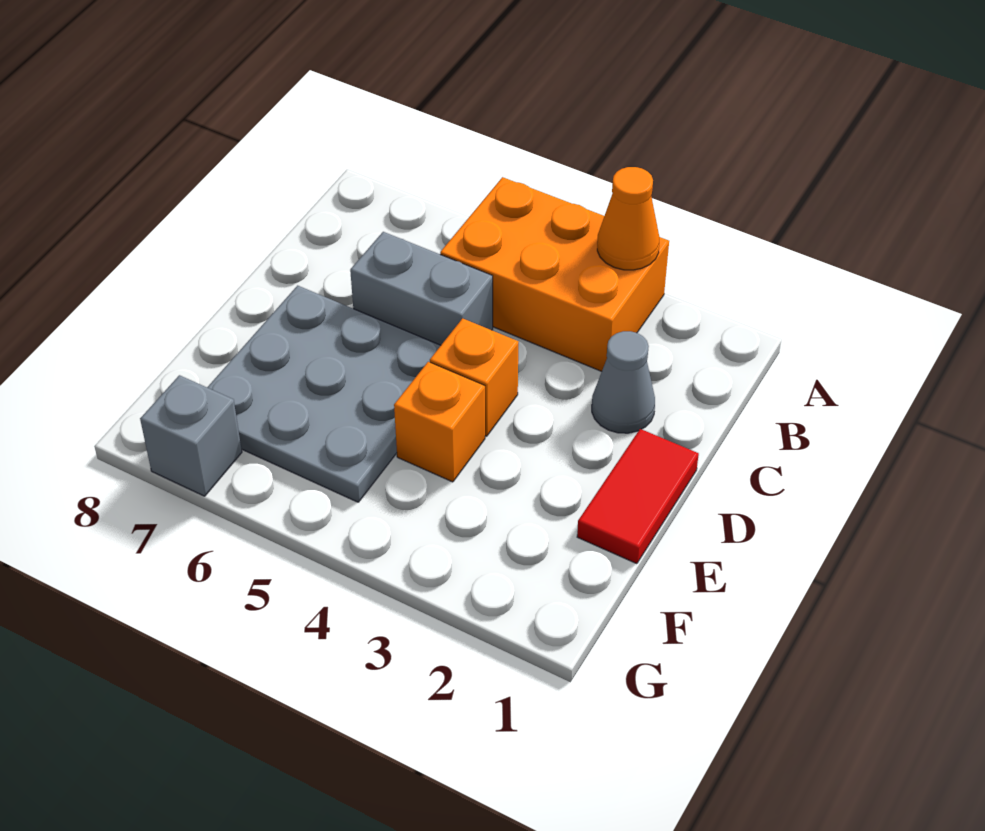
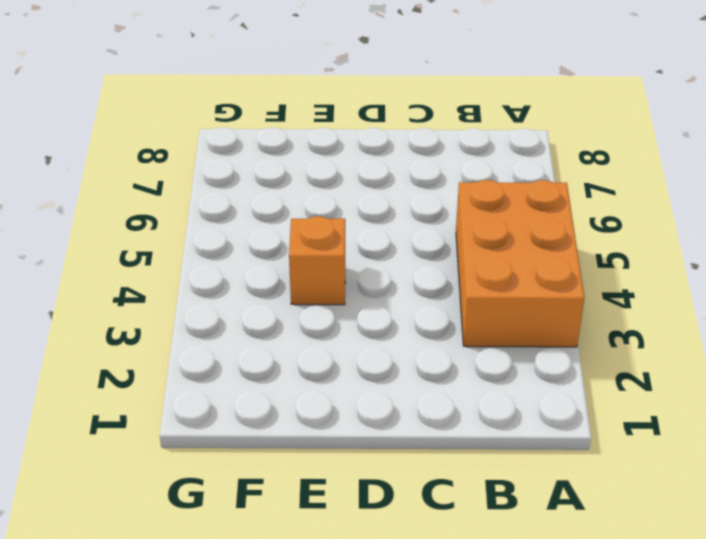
none -> grey 1x1 cone [592,331,655,433]
none -> grey 1x2 brick [350,232,493,345]

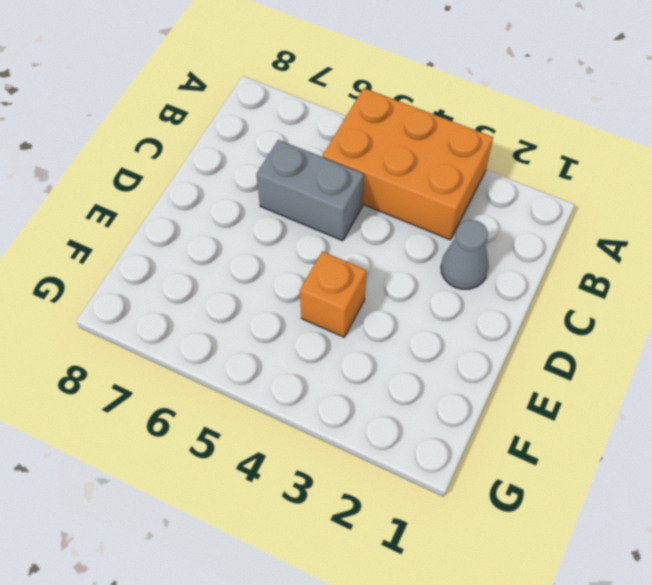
none -> red 1x2 tile [577,429,699,564]
none -> orange 1x1 brick [430,318,518,436]

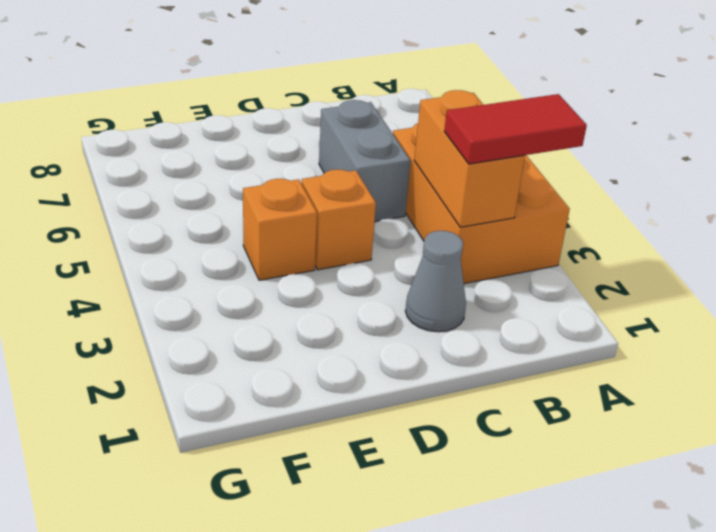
red 1x2 tile [444,94,587,164] -> red 1x2 tile moved to [577,429,699,564]
orange 1x2 brick [414,90,525,227] -> none
none -> grey 3x3 plate [207,286,441,502]
none -> grey 1x1 brick [140,375,242,496]

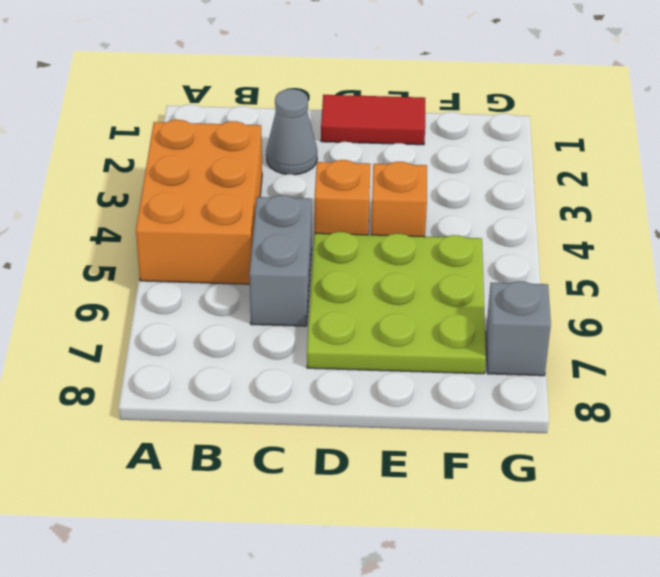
lime 3x3 plate [307,232,486,374] -> grey 3x3 plate [207,286,441,502]
none -> orange 1x1 cone [597,167,659,270]

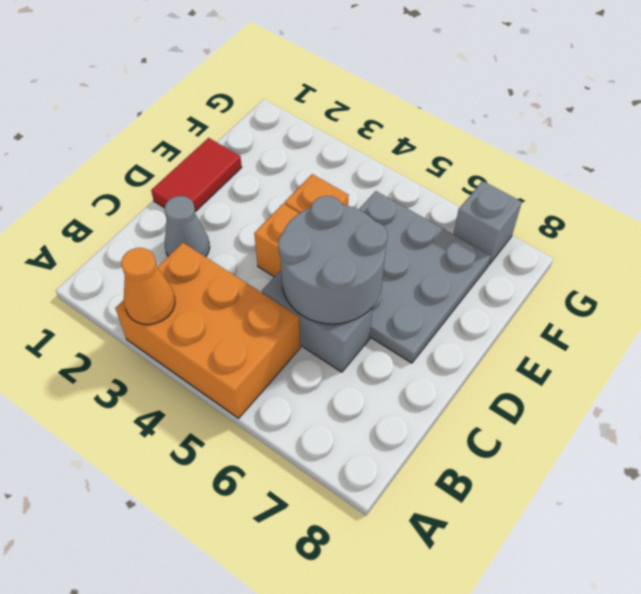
grey 2x2 round brick [278,196,387,324] -> none

